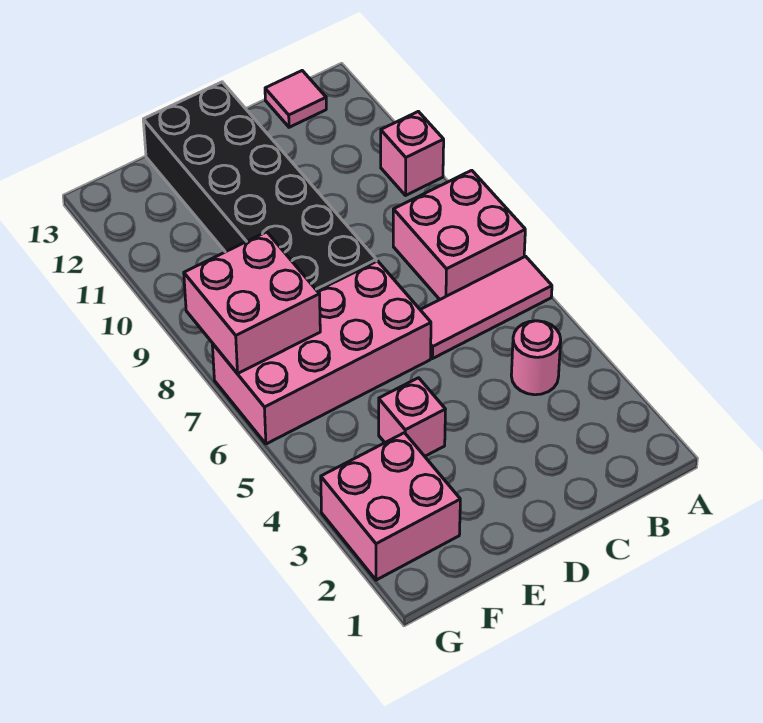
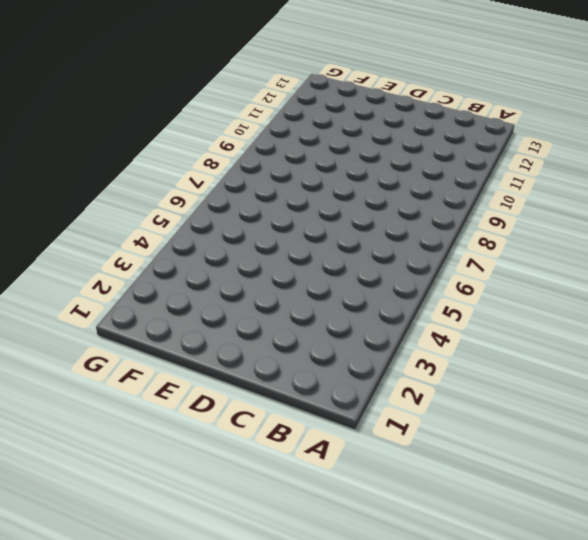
none -> pink 1x3 tile [420,256,552,359]
none -> pink 2x2 brick [393,170,525,299]

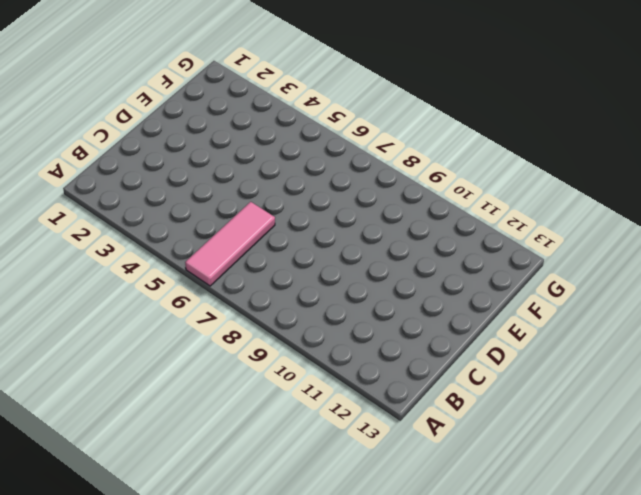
none -> pink 2x2 brick [393,170,525,299]
none -> pink 1x1 brick [381,111,444,196]

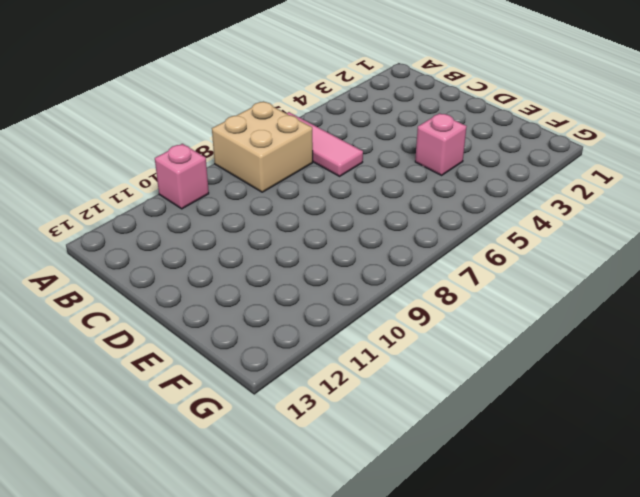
tan 2x2 brick [212,102,313,192] -> pink 2x2 brick [393,170,525,299]
none -> pink 1x1 round brick [511,321,561,395]
none -> pink 1x1 tile [265,71,326,127]

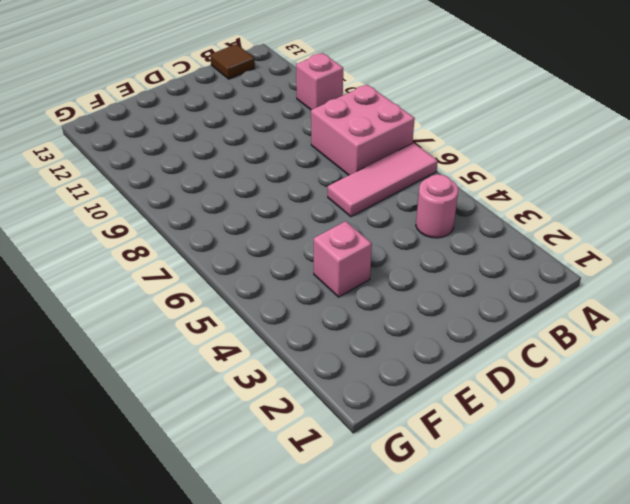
brown 1x1 tile [210,44,255,79] -> pink 1x1 tile [265,71,326,127]
none -> pink 2x4 brick [212,261,431,444]
none -> black 2x6 brick [143,82,376,291]

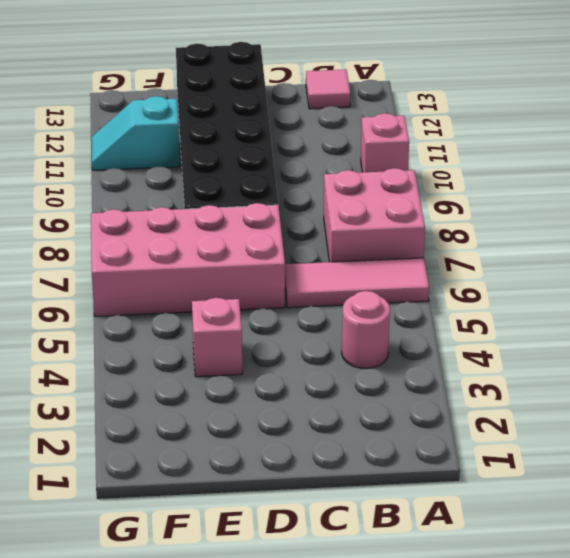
cyan 1x2 slope [91,96,180,170] -> none
none -> pink 2x2 brick [321,433,460,580]
none -> pink 2x2 brick [184,232,320,374]

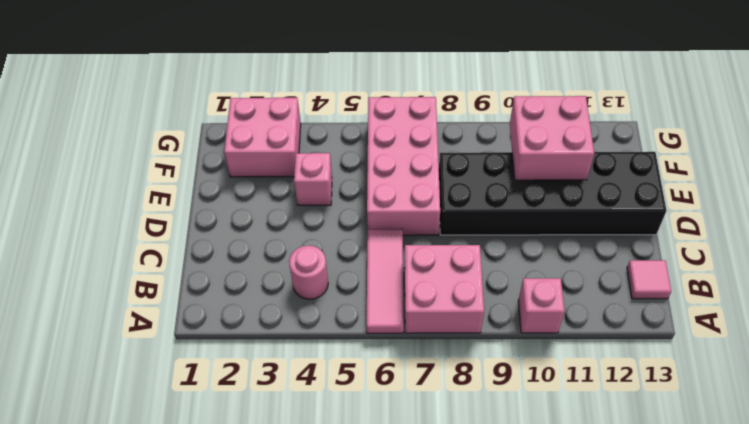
pink 2x2 brick [510,96,594,180] -> pink 2x2 brick moved to [184,232,320,374]

